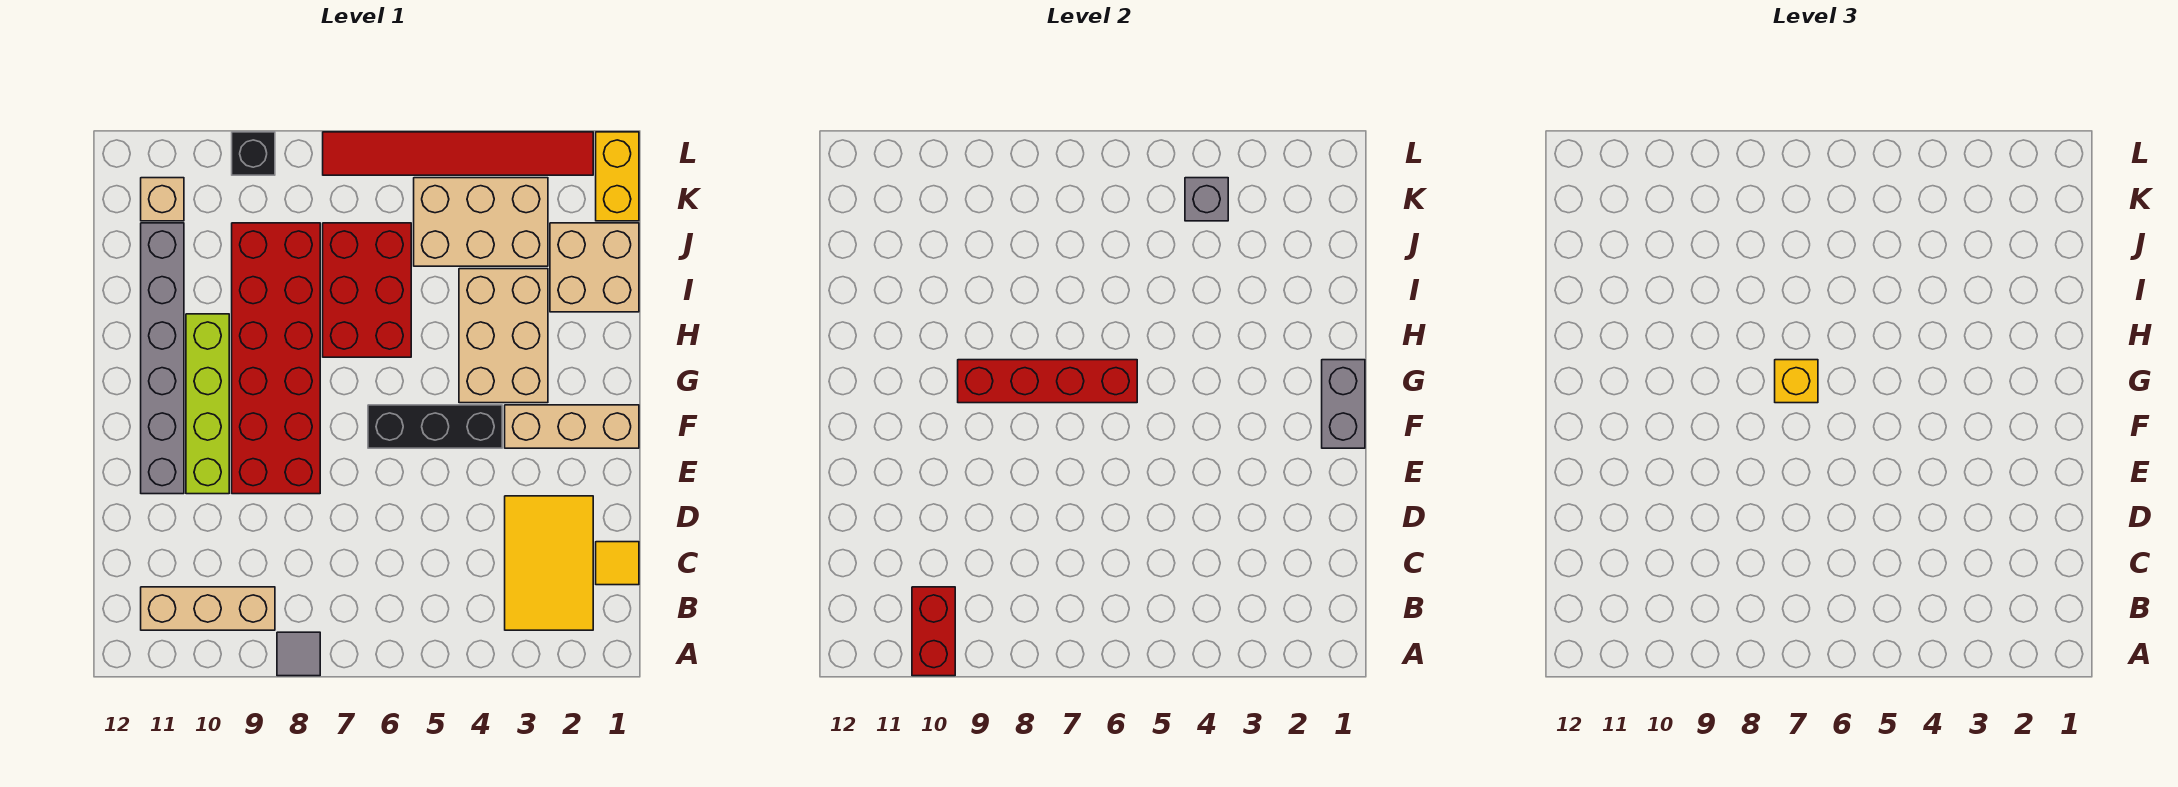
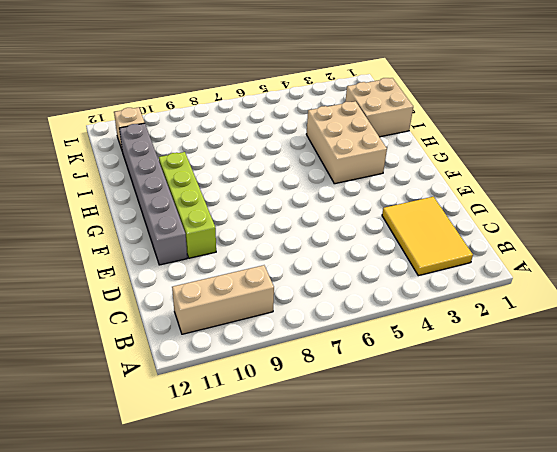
none -> grey 1x1 tile [277,632,320,676]
none -> yellow 1x1 tile [596,542,639,585]
none -> red 2x6 brick [232,223,320,494]

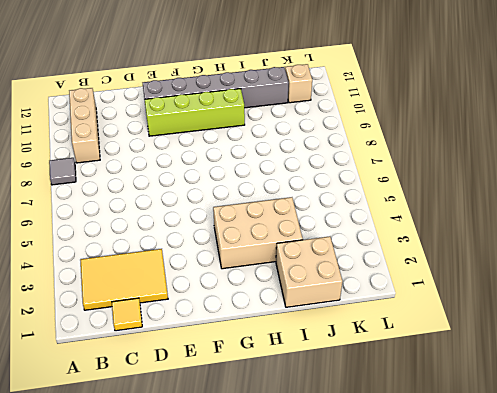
none -> red 2x6 brick [232,223,320,494]
none -> tan 1x3 brick [505,405,639,448]
none -> black 1x3 brick [368,405,502,448]

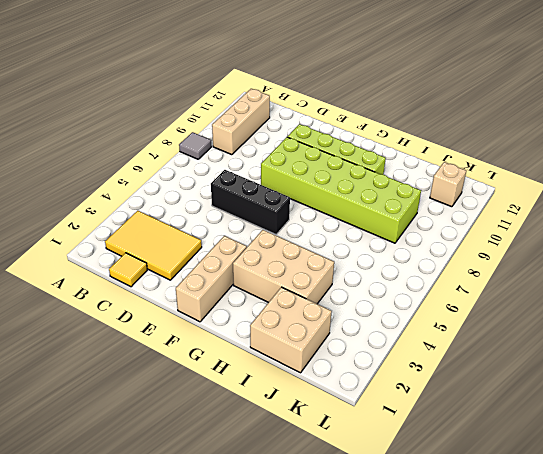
black 1x3 brick [211,170,290,234] -> black 1x3 brick turned to [368,405,502,448]
lime 2x6 brick [261,137,421,243] -> red 2x6 brick [232,223,320,494]
none -> grey 1x6 brick [141,223,184,494]
none -> red 2x3 brick [323,223,411,357]
none -> tan 2x3 brick [414,178,548,266]

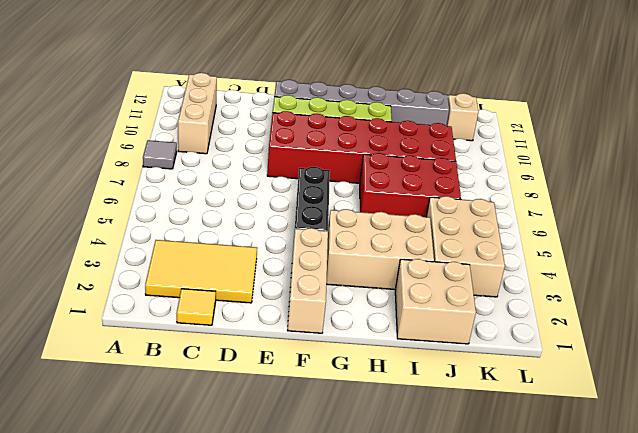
none -> yellow 1x2 brick [596,132,639,221]
none -> red 1x6 tile [323,132,593,175]
none -> black 1x1 brick [232,132,275,175]

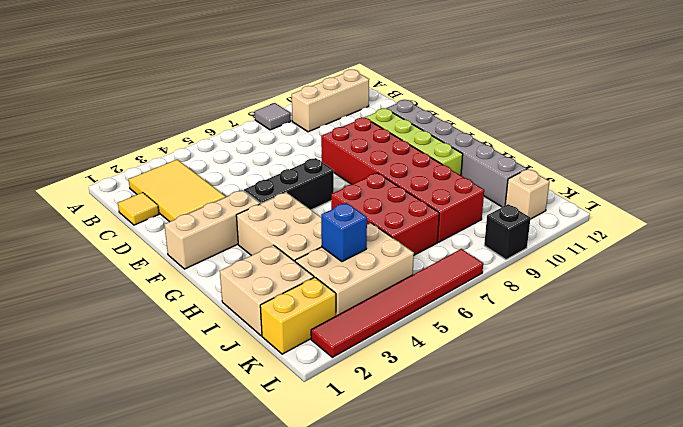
blue 1x1 brick [321,203,367,262] -> none
yellow 1x2 brick [260,277,336,354] -> yellow 1x2 brick turned to [596,132,639,221]
none -> red 1x2 brick [912,587,955,676]
none -> grey 1x2 brick [1322,360,1365,448]
none -> red 1x4 brick [958,360,1137,403]

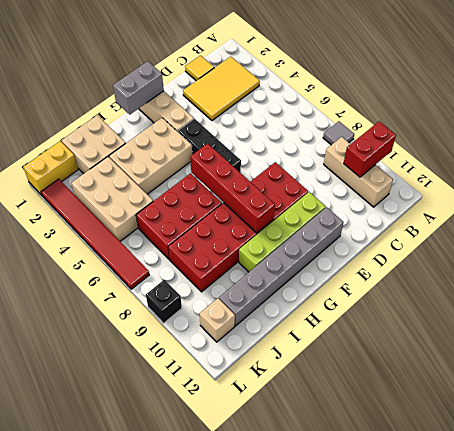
none -> grey 1x1 brick [1185,178,1228,221]
none -> yellow 1x1 brick [1775,360,1818,403]

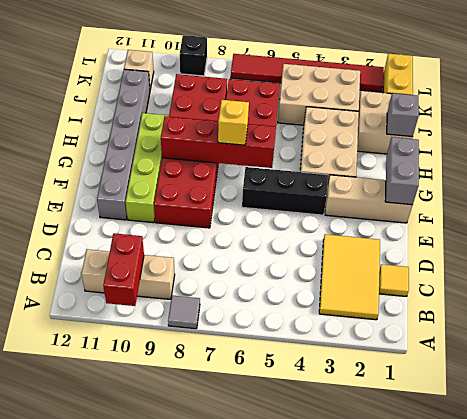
grey 1x1 brick [387,93,419,137] -> grey 1x1 brick moved to [1185,178,1228,221]

